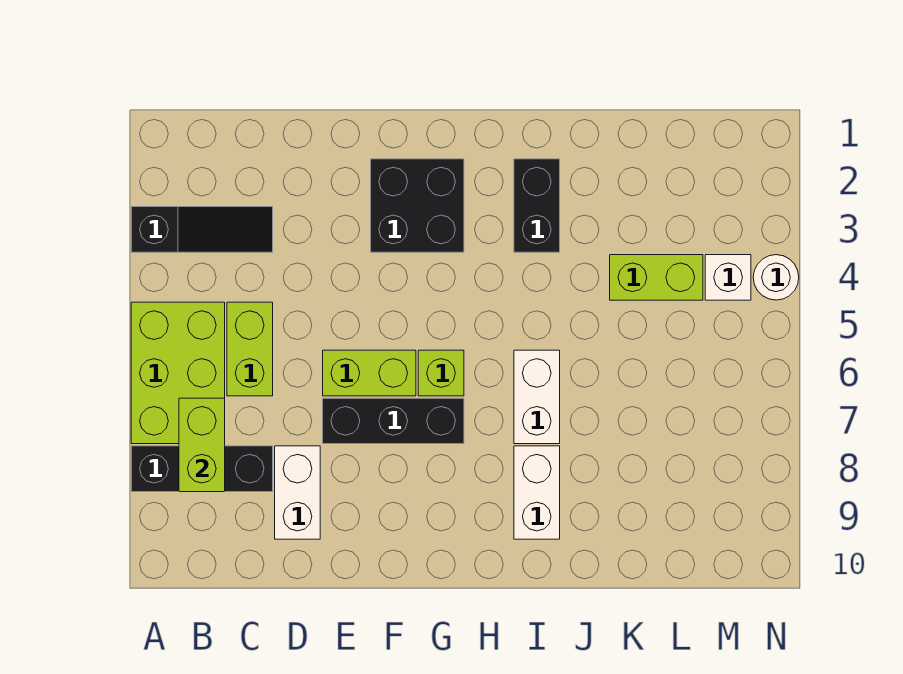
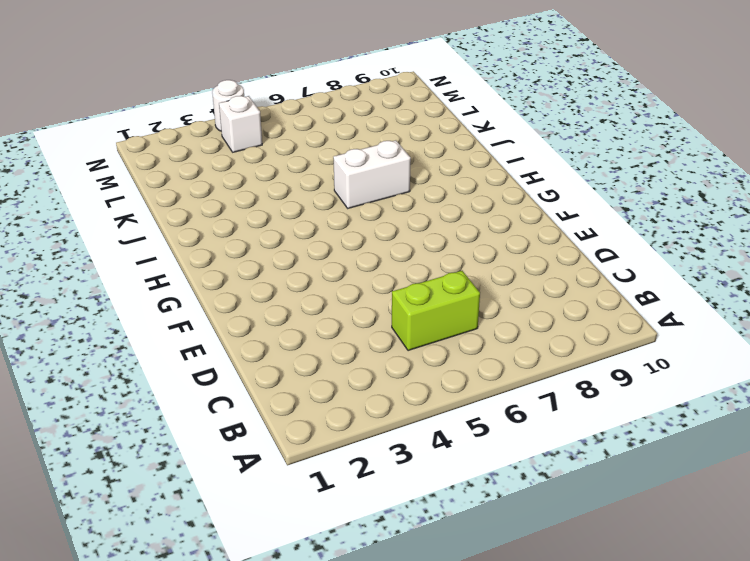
none -> black 1x3 slope [131,207,273,252]
none -> lime 2x3 brick [131,302,225,444]
none -> black 1x3 brick [131,446,273,492]

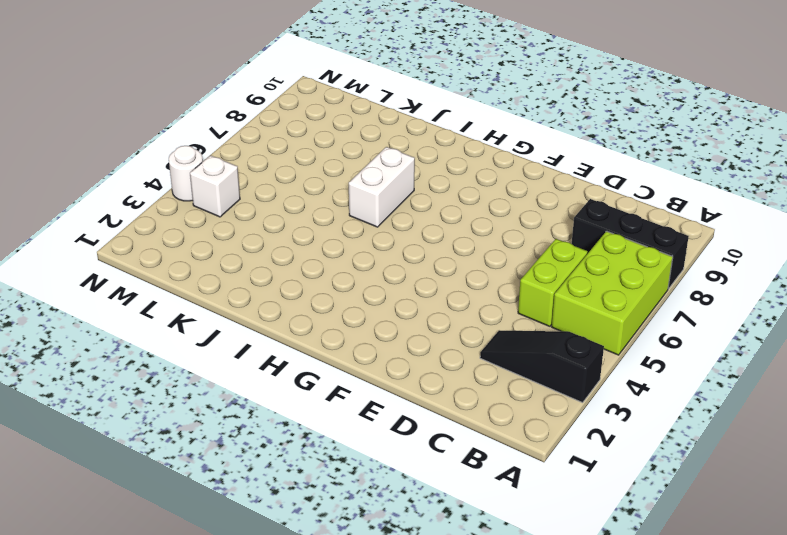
none -> white 1x2 brick [275,446,320,539]
none -> lime 1x2 brick [323,350,416,396]
none -> black 1x3 brick [323,398,464,444]

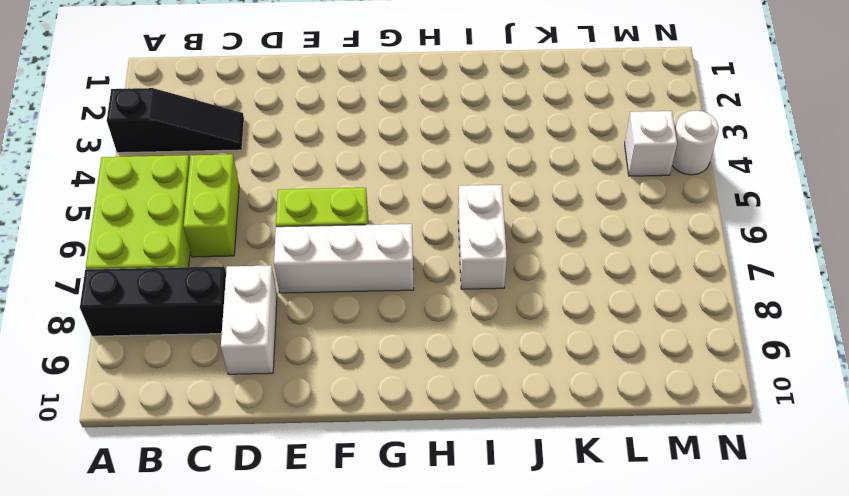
white 1x3 brick [274,224,414,293] -> black 1x3 brick [323,398,464,444]
none -> black 2x2 brick [371,159,464,252]
none -> lime 1x1 brick [418,350,464,396]
none -> black 1x2 brick [514,159,560,252]

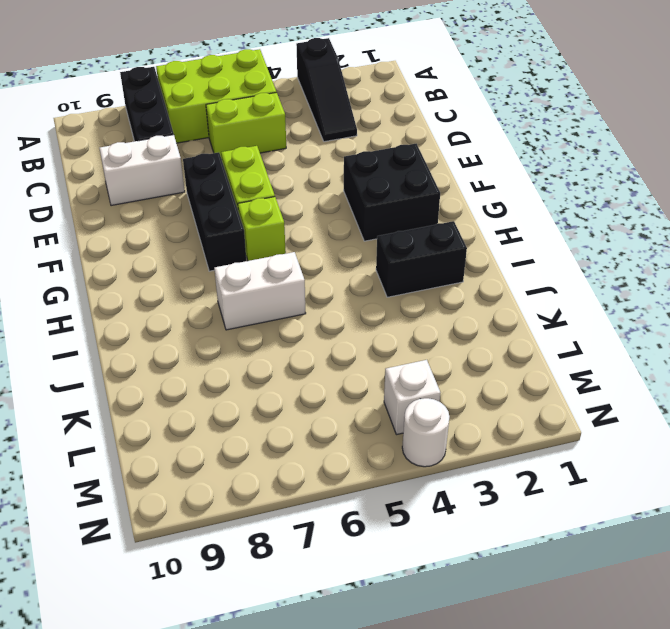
none -> white 1x2 brick [514,446,560,539]
none -> lime 1x2 brick [610,255,703,300]
none -> lime 1x2 brick [179,398,225,492]

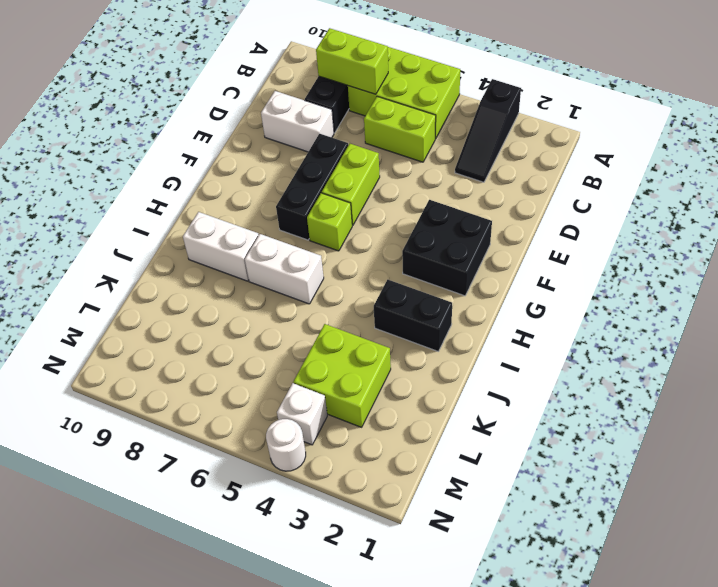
lime 2x2 brick [294,324,391,427] -> lime 1x2 brick [610,255,703,300]

